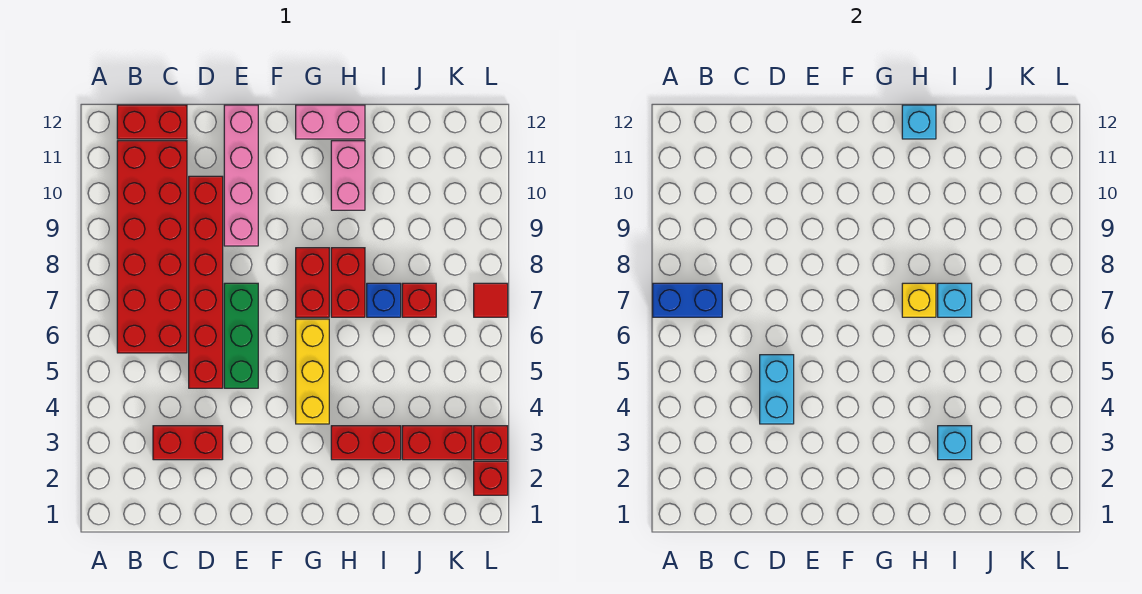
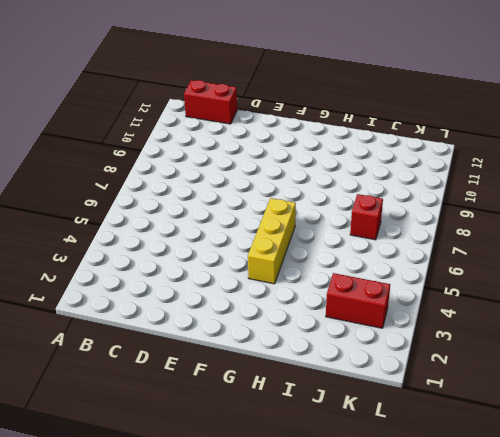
none -> red 2x6 brick [117,141,187,353]
none -> red 1x2 brick [153,426,223,460]
none -> red 1x6 brick [189,176,223,388]

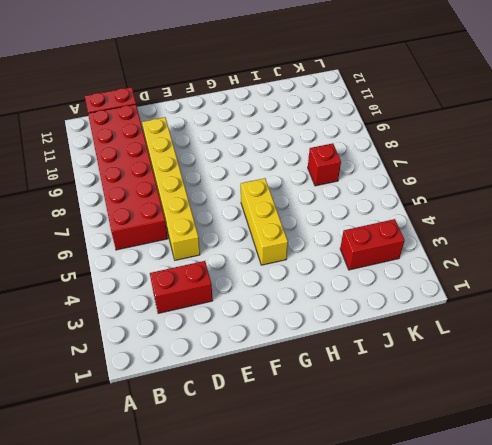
yellow 1x6 brick [142,117,200,260] -> red 1x6 brick [189,176,223,388]
none -> green 1x3 brick [224,283,258,388]
none -> pink 1x4 brick [224,105,258,246]
none -> red 1x2 brick [296,248,329,317]

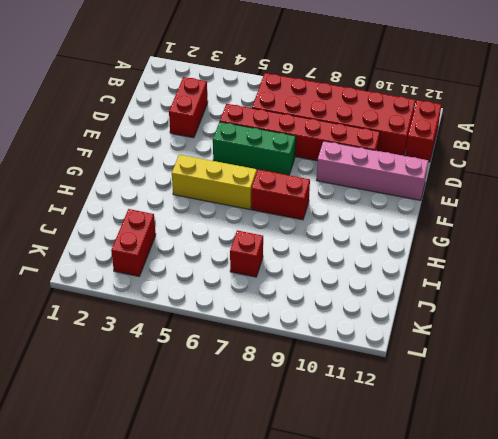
none -> pink 1x2 brick [296,105,365,139]
none -> red 1x2 brick [331,426,401,460]
none -> red 1x2 brick [331,248,365,317]

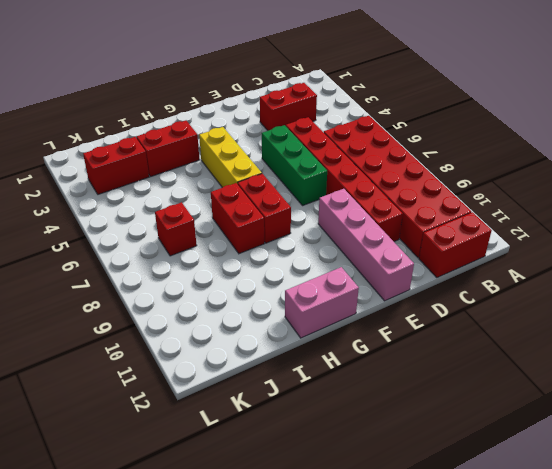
none -> pink 1x2 brick [331,141,365,210]
none -> blue 1x1 brick [367,283,401,317]
none -> red 1x1 brick [474,461,508,495]

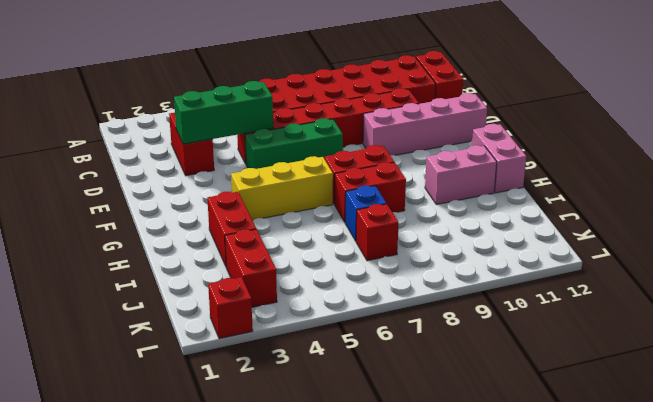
green 1x3 brick [174,81,273,144] -> cyan 1x2 brick [760,355,794,424]
none -> red 1x1 brick [474,426,508,460]
none -> red 1x1 tile [474,283,508,317]
none -> blue 1x2 brick [653,283,722,317]

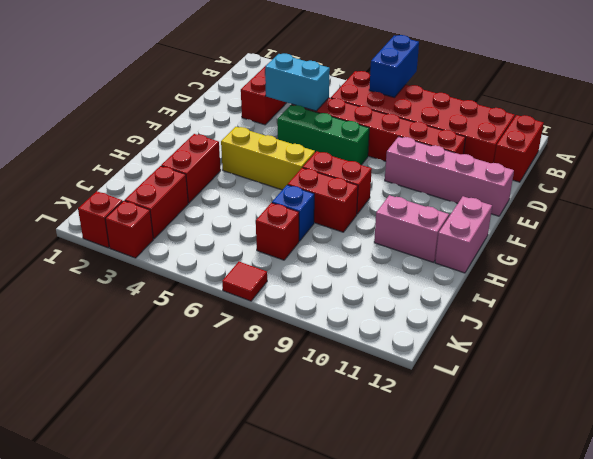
none -> yellow 1x1 brick [902,283,936,317]
none -> cyan 1x1 brick [902,105,936,139]
none -> cyan 1x1 brick [938,426,972,460]

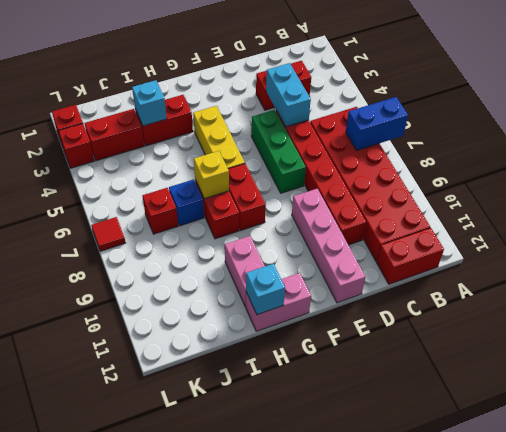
none -> cyan 1x1 brick [938,283,972,317]

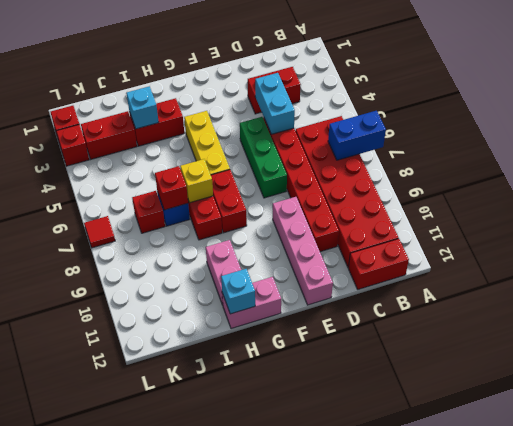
red 1x1 brick [155,166,188,210] -> cyan 1x1 brick [938,283,972,317]

